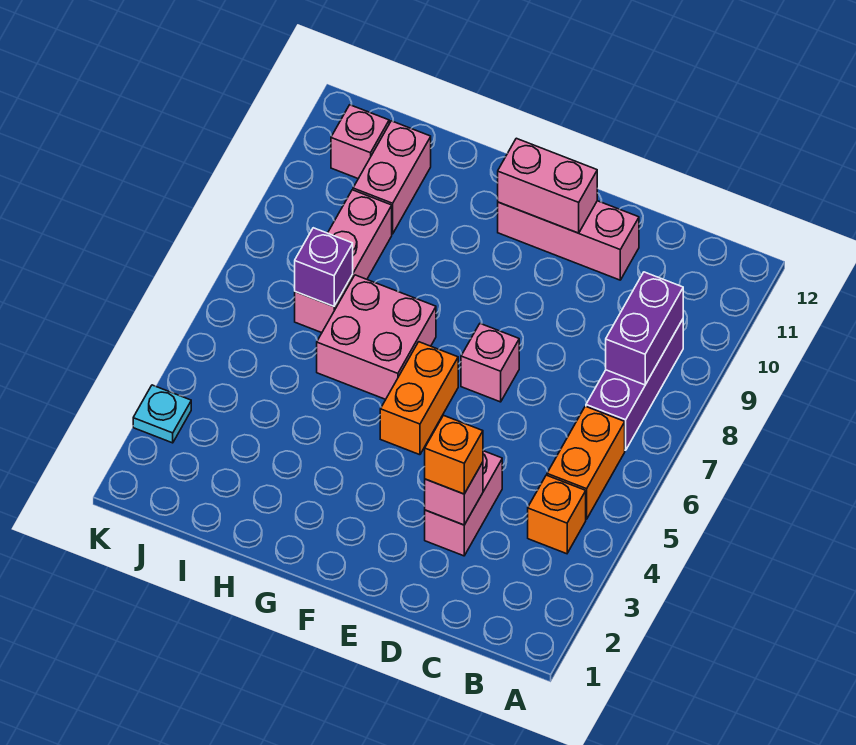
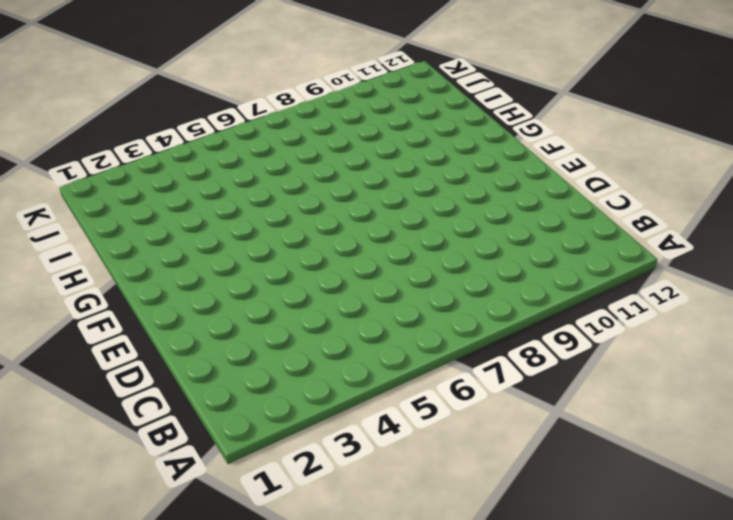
none -> orange 1x1 brick [528,475,586,554]
none -> orange 1x2 brick [547,406,625,519]
none -> purple 1x3 brick [586,319,683,450]

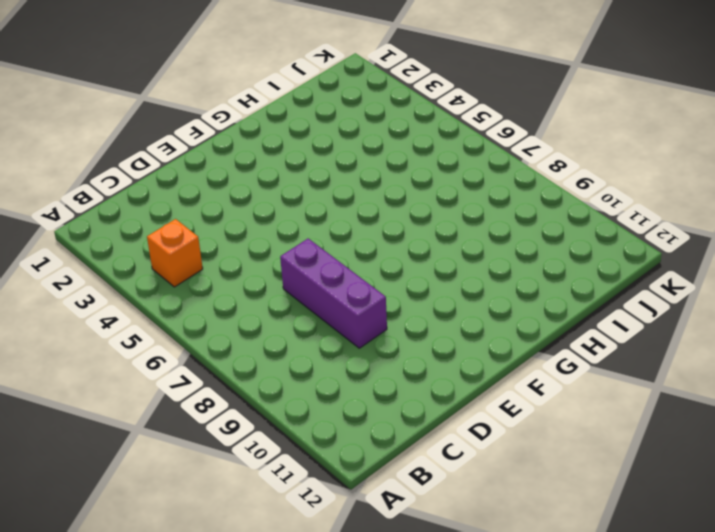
purple 1x3 brick [280,239,387,348] -> purple 1x3 brick moved to [586,319,683,450]
none -> orange 1x2 brick [547,406,625,519]
none -> pink 1x2 brick [425,451,502,556]
none -> pink 1x3 brick [498,201,639,280]

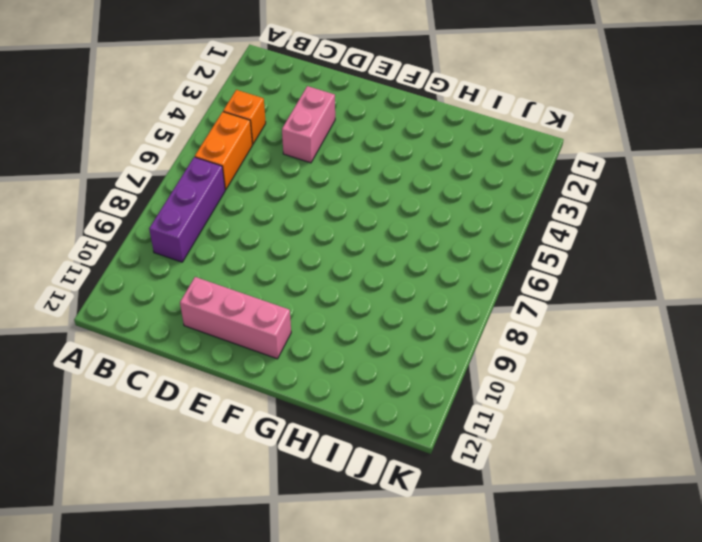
none -> pink 1x1 brick [461,324,519,402]
none -> orange 1x2 brick [380,342,458,455]
none -> pink 2x2 brick [317,275,436,399]

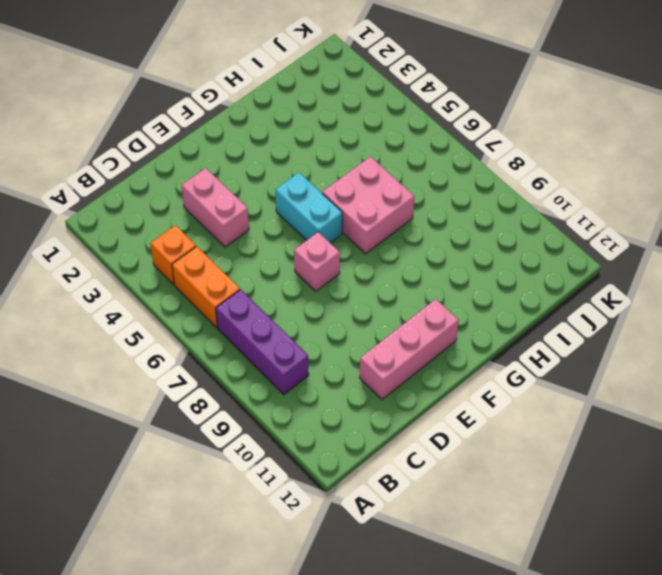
cyan 1x2 brick [275,173,342,243] -> orange 1x2 brick [380,342,458,455]
none -> pink 1x3 brick [295,190,392,333]
none -> pink 1x2 brick [353,121,431,234]
none -> pink 1x1 brick [331,105,389,179]

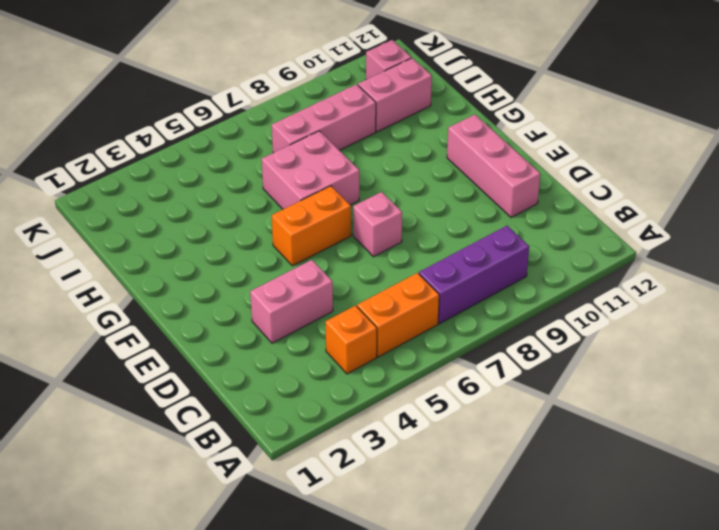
none -> cyan 1x1 plate [133,385,191,443]
none -> purple 1x2 brick [606,272,683,385]
none -> pink 1x1 brick [425,462,483,525]

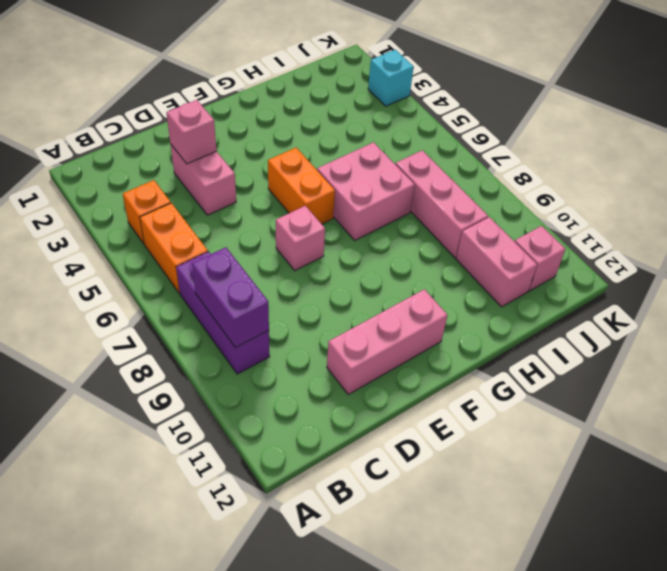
cyan 1x1 brick [368,50,414,106] -> cyan 1x1 plate [133,385,191,443]
none -> pink 1x2 brick [498,138,597,233]
none -> purple 1x1 brick [295,228,353,306]
none -> orange 1x1 brick [425,415,483,494]

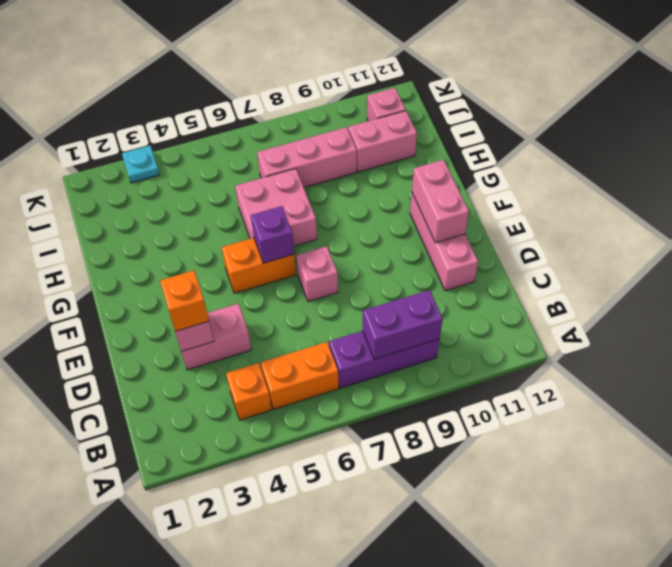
purple 1x1 brick [251,206,294,263] -> purple 1x1 brick moved to [295,228,353,306]

